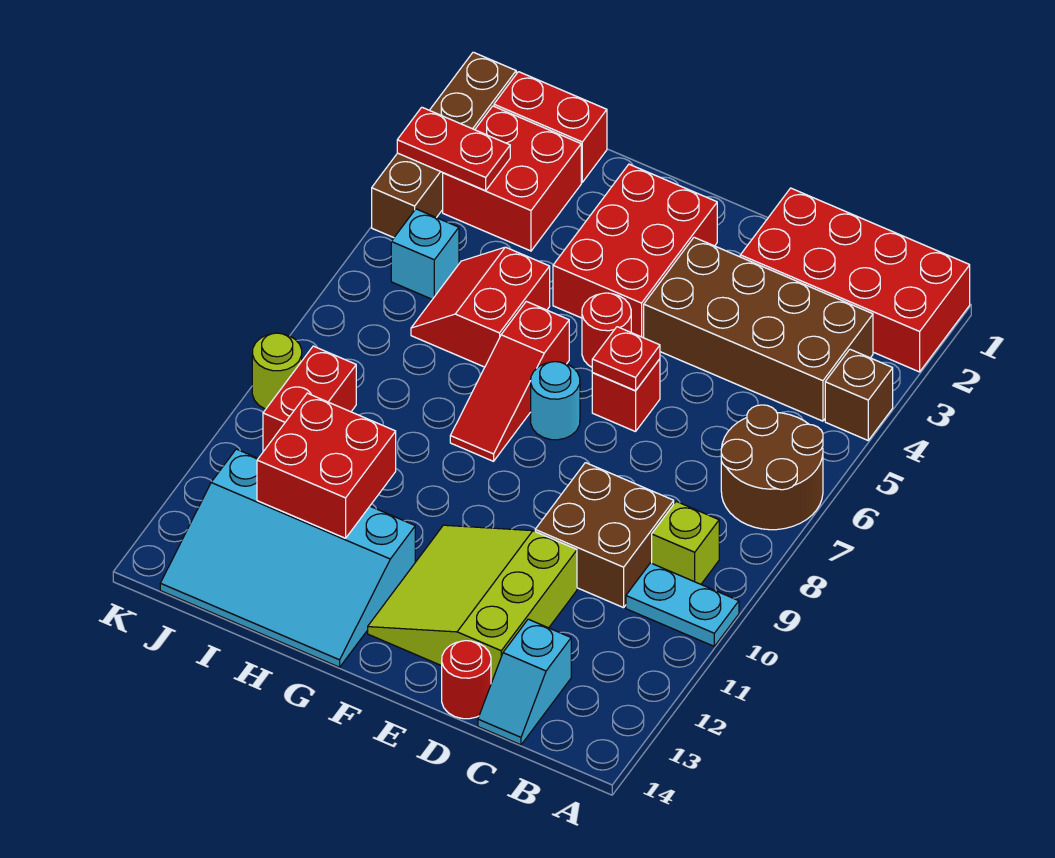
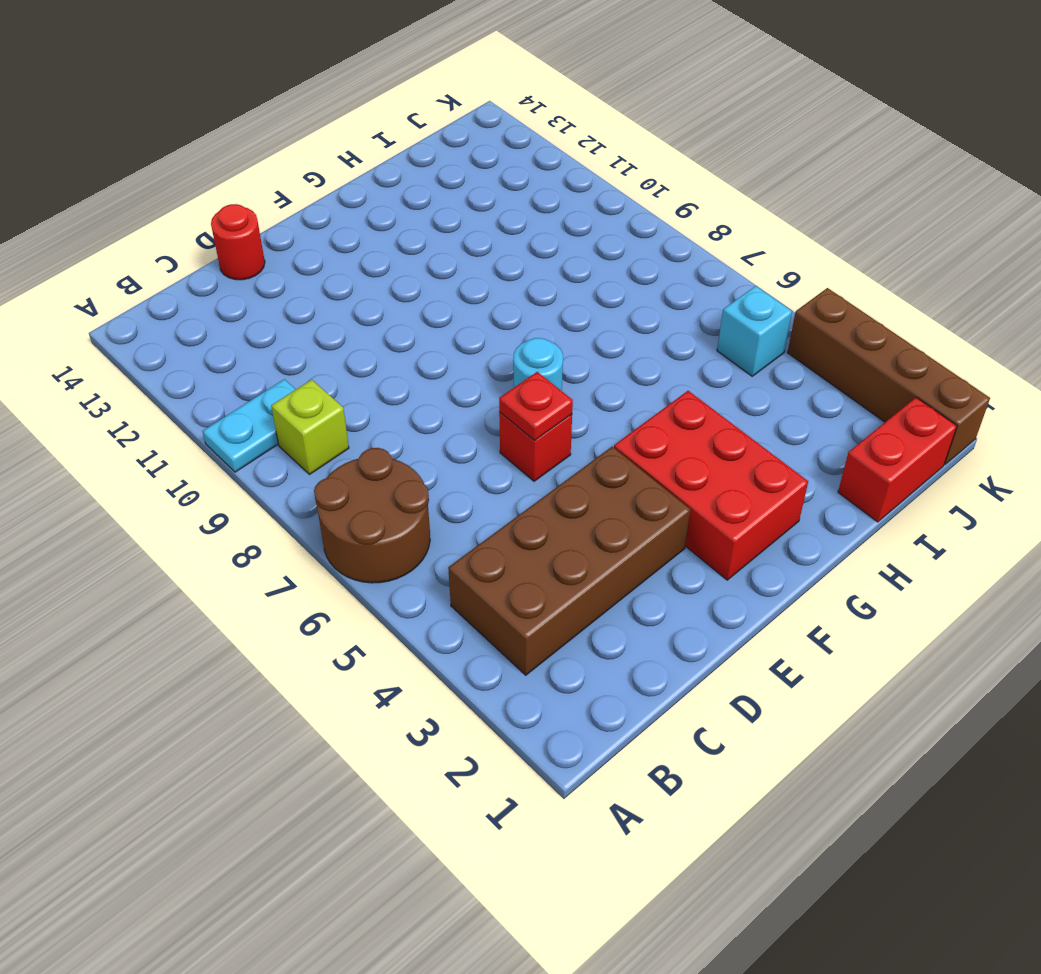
none -> red 2x4 brick [740,188,970,372]
none -> brown 1x1 brick [825,349,893,440]
none -> brown 2x2 brick [535,463,674,608]

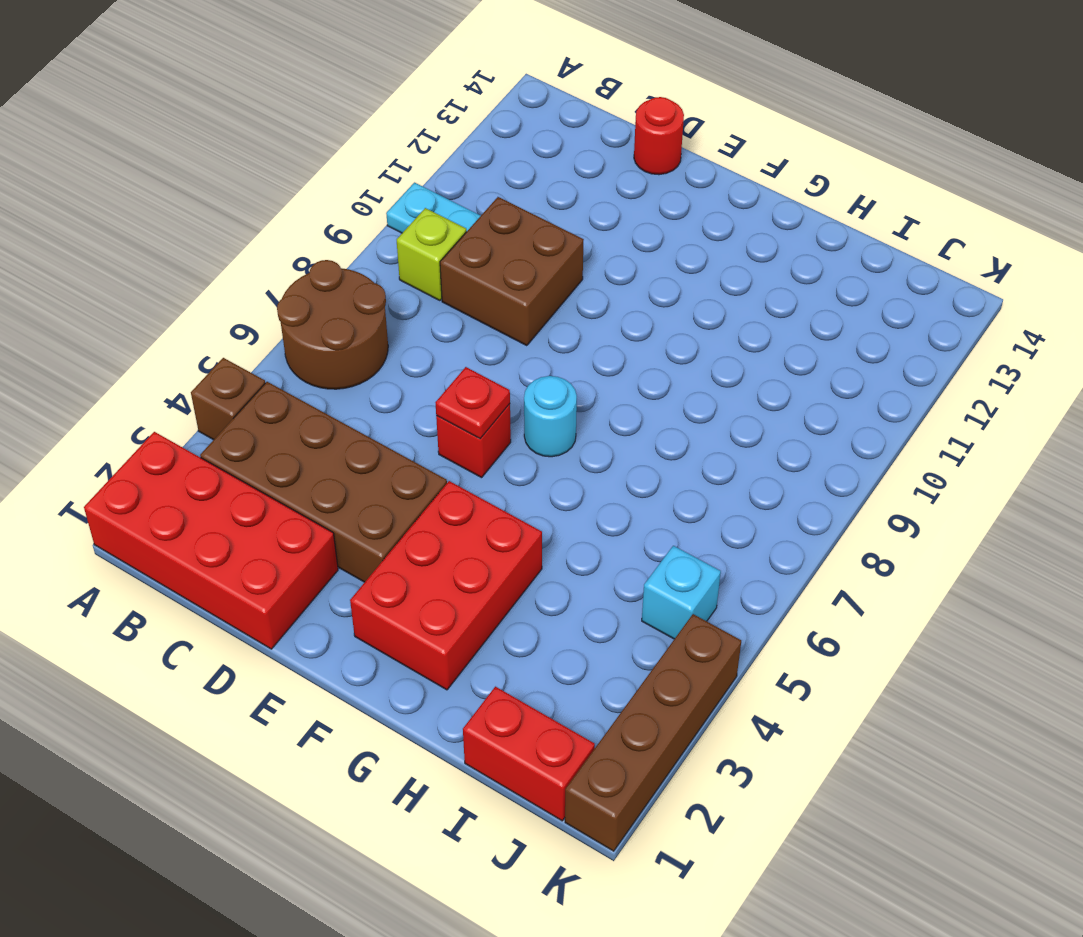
none -> cyan 1x2 slope [478,619,571,745]
none -> lime 3x3 slope [368,525,577,683]
none -> red 1x1 round brick [582,293,631,367]

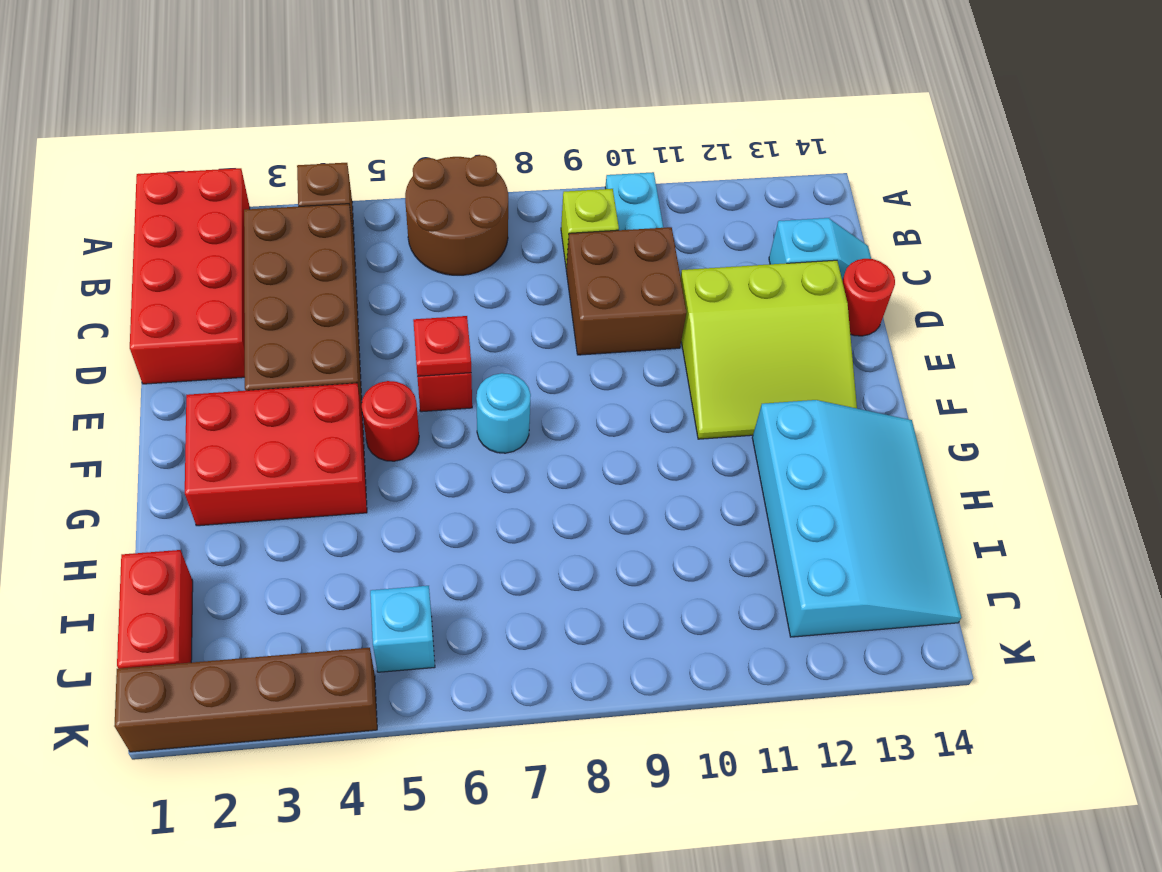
none -> red 1x3 slope [450,301,569,461]
none -> red 2x2 slope [411,247,550,367]
none -> red 2x2 brick [443,106,581,251]

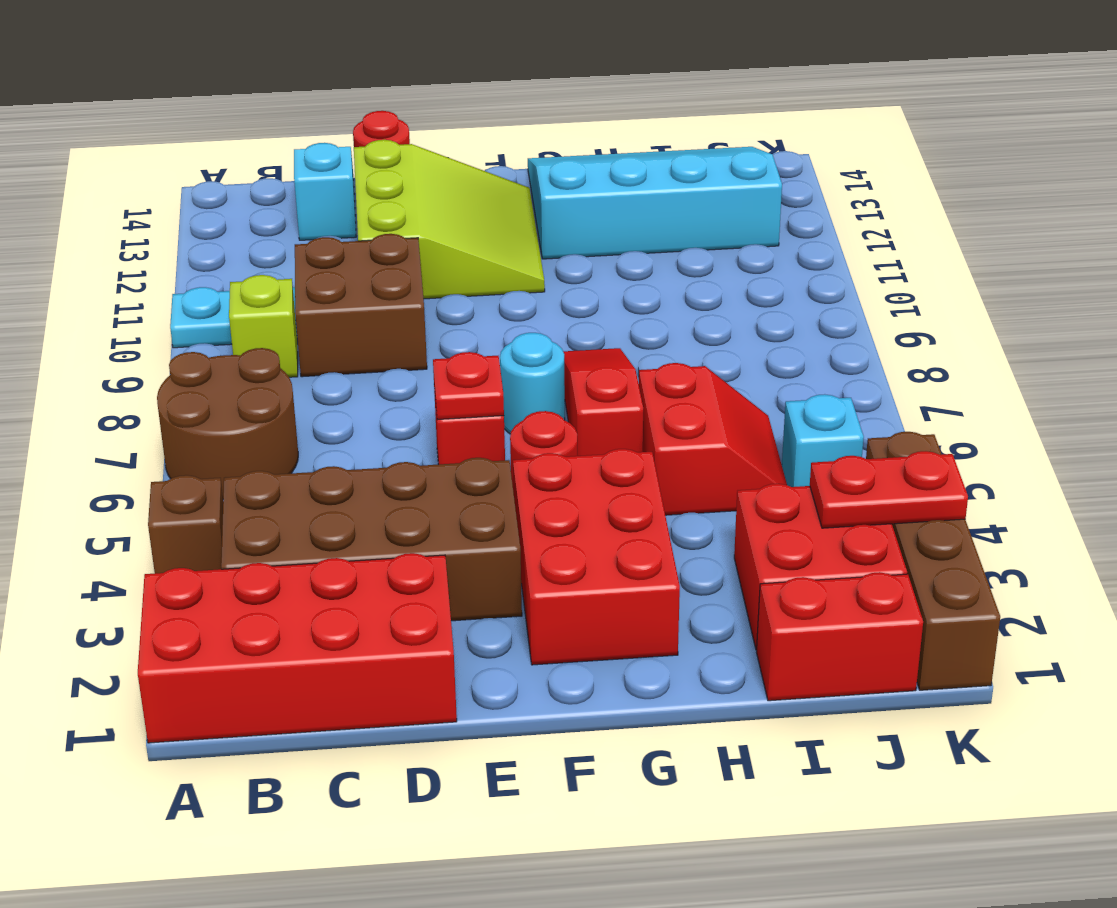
none -> red 1x2 brick [263,346,356,452]
none -> lime 1x1 round brick [252,333,302,409]
none -> red 2x2 brick [257,393,396,538]

